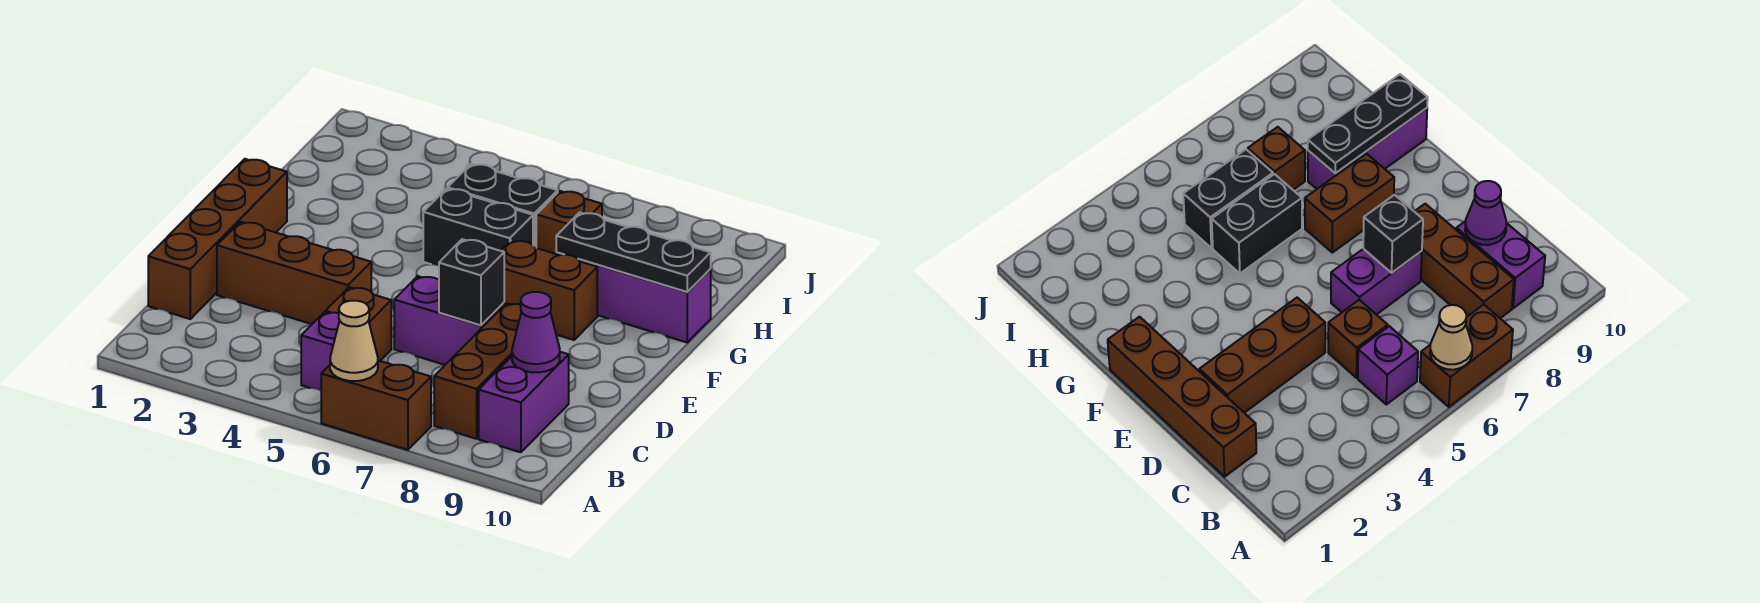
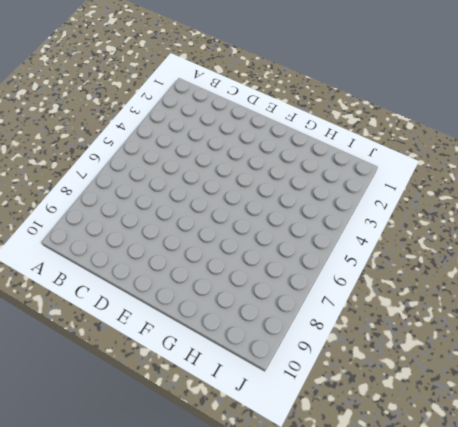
none -> brown 1x2 brick [321,360,431,450]
none -> purple 1x1 brick [301,312,340,390]
none -> brown 1x3 brick [434,303,521,439]

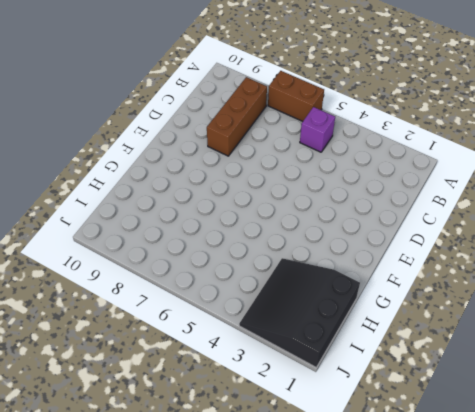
black 3x3 slope [239,258,360,367] -> none
none -> purple 1x2 brick [479,352,569,452]
none -> brown 1x4 brick [148,159,287,319]
none -> brown 1x1 brick [326,287,391,361]

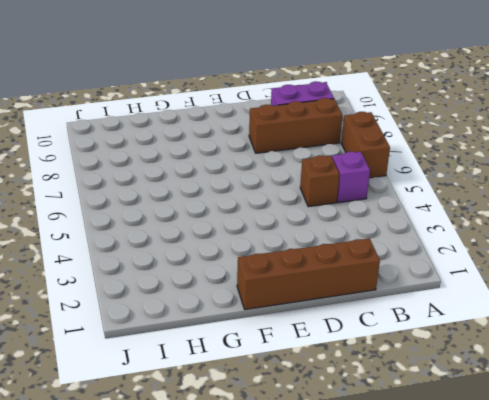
none -> brown 1x3 brick [217,222,371,324]
none -> purple 1x2 brick [394,276,504,365]
none -> brown 1x2 brick [501,240,597,340]

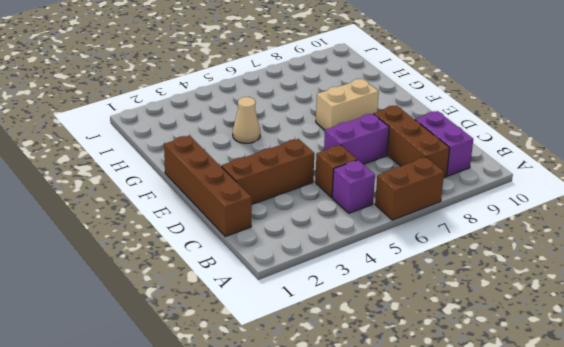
tan 1x2 brick [316,79,379,130] -> brown 1x2 brick [501,240,597,340]
tan 1x1 cone [233,97,260,143] -> tan 1x1 cone moved to [330,301,378,381]
none -> black 1x2 brick [423,188,533,265]
none -> purple 1x3 brick [556,252,711,342]
none -> black 1x2 brick [448,164,558,248]

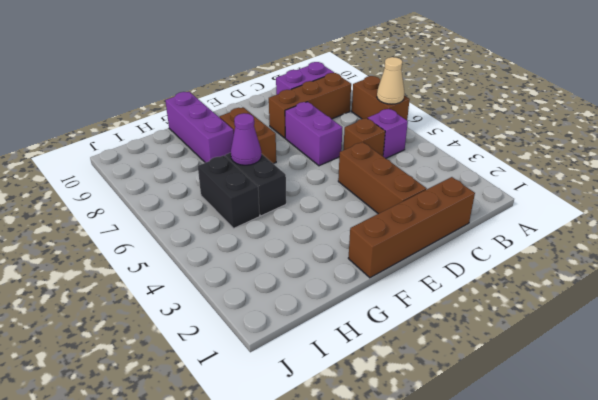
purple 1x1 cone [231,113,261,165] -> purple 1x1 cone moved to [512,292,560,372]
none -> brown 1x1 brick [536,191,602,254]
none -> black 1x1 brick [439,239,504,325]
none -> black 1x3 plate [556,212,711,292]

